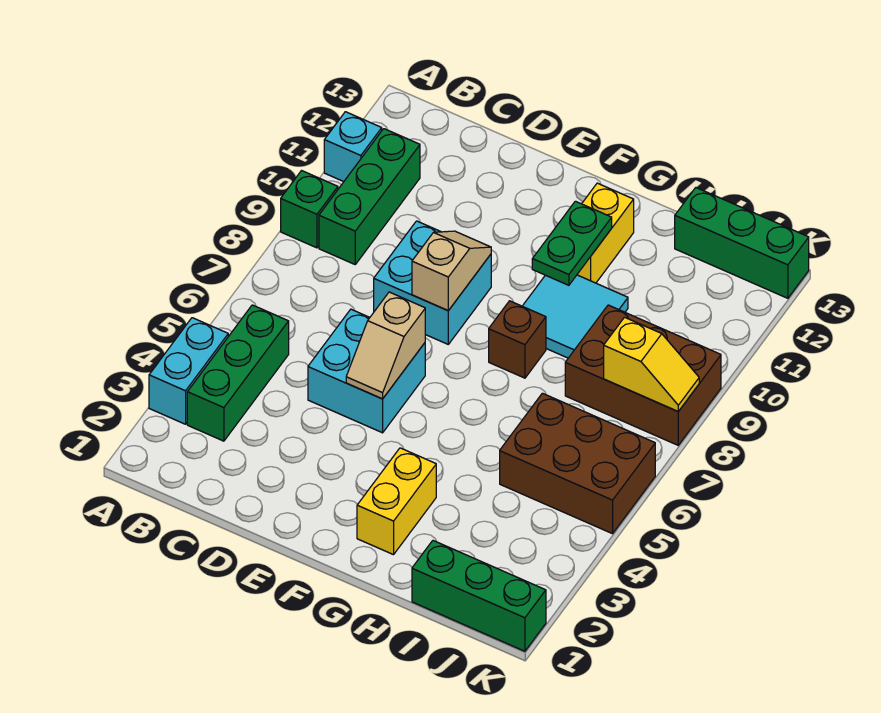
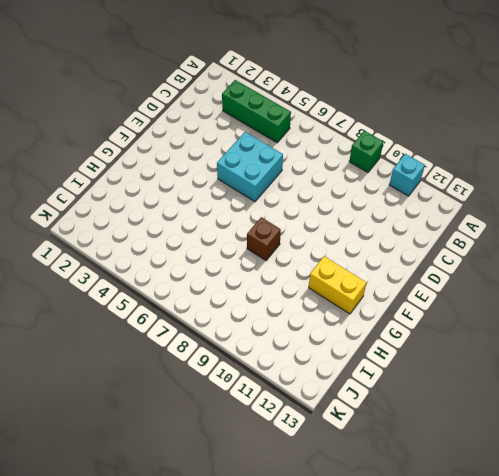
none -> cyan 1x2 brick [149,318,228,424]
none -> green 1x3 brick [319,129,420,264]
none -> cyan 2x2 brick [374,221,491,344]

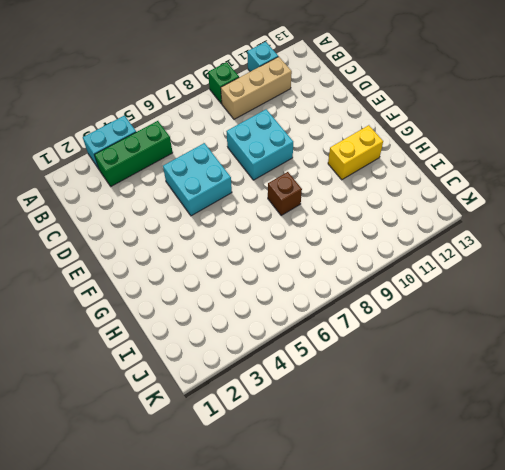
tan 1x3 brick [221,57,292,119] -> green 1x3 brick [319,129,420,264]
none -> yellow 1x2 brick [357,448,436,555]
none -> cyan 2x2 tile [523,275,628,358]
none -> green 1x3 brick [412,541,546,651]

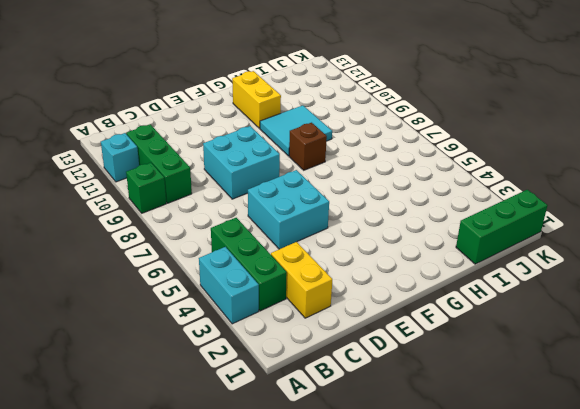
yellow 1x2 brick [271,242,332,318] -> yellow 1x2 brick moved to [357,448,436,555]
none -> brown 2x3 brick [500,393,655,534]
none -> brown 2x3 brick [565,305,721,445]
none -> green 1x3 brick [675,188,809,298]

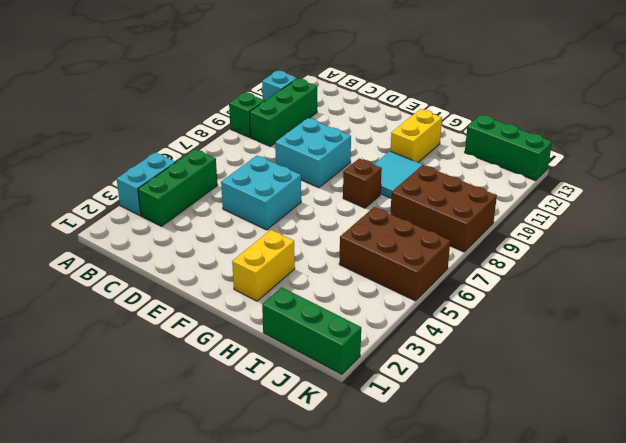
none -> tan 1x2 slope [346,292,425,399]
none -> tan 1x2 slope [412,231,491,311]
none -> green 1x2 plate [532,201,612,285]

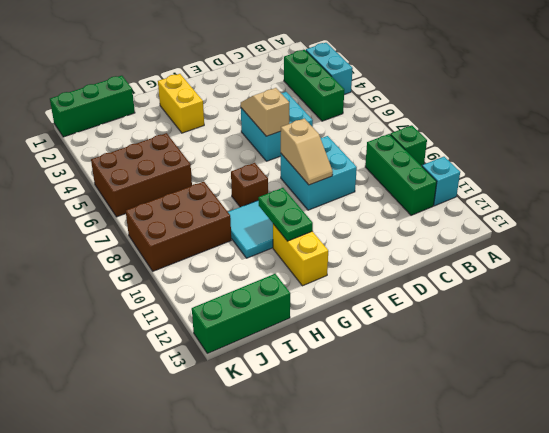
none -> yellow 1x2 slope [604,317,699,411]

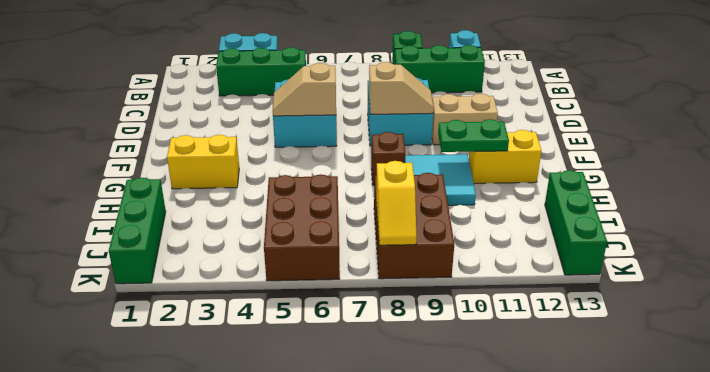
tan 1x2 brick [432,94,498,145] -> none

